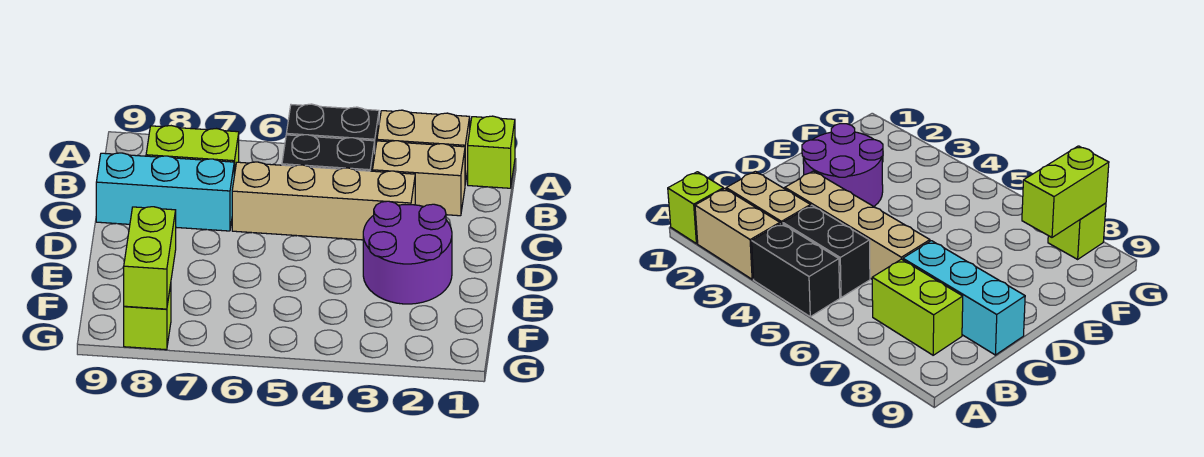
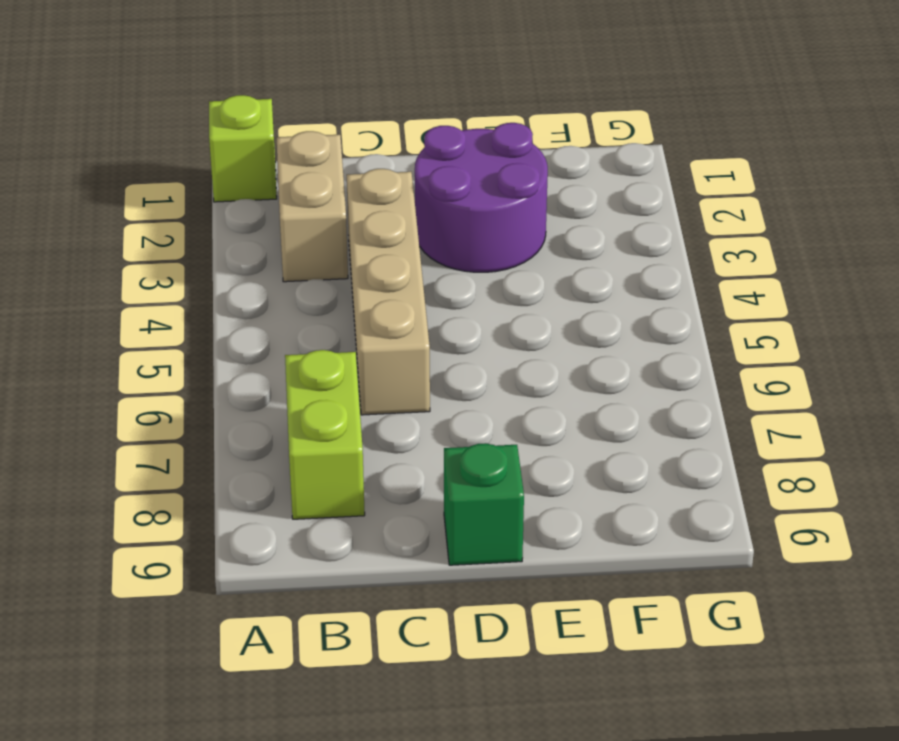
green 1x1 brick [444,443,524,565] -> none
none -> tan 1x2 brick [377,110,470,184]
none -> black 1x2 brick [286,104,379,149]

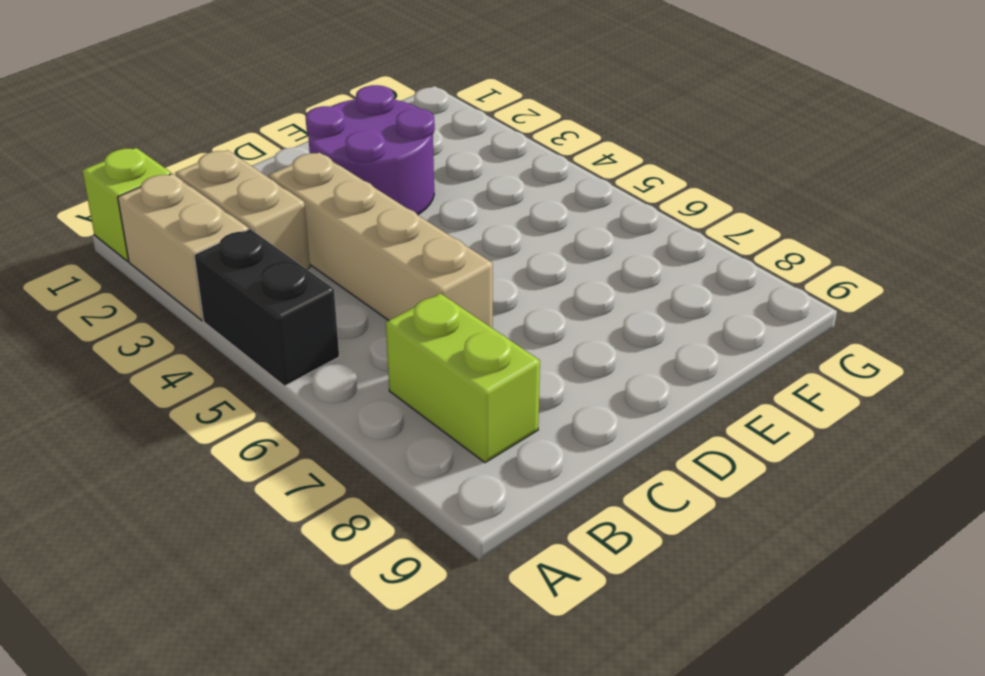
none -> black 1x2 brick [282,135,375,171]
none -> cyan 1x3 brick [96,153,234,231]

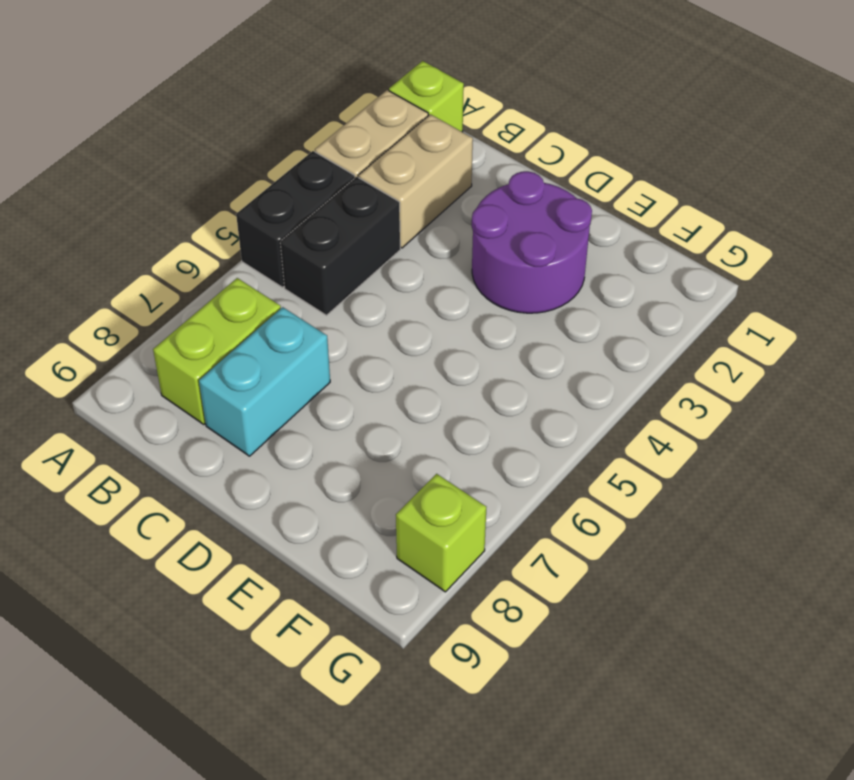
cyan 1x2 brick [199,307,330,456] -> cyan 1x3 brick [96,153,234,231]
none -> tan 1x4 brick [232,162,415,240]
none -> lime 1x2 brick [124,207,176,309]

